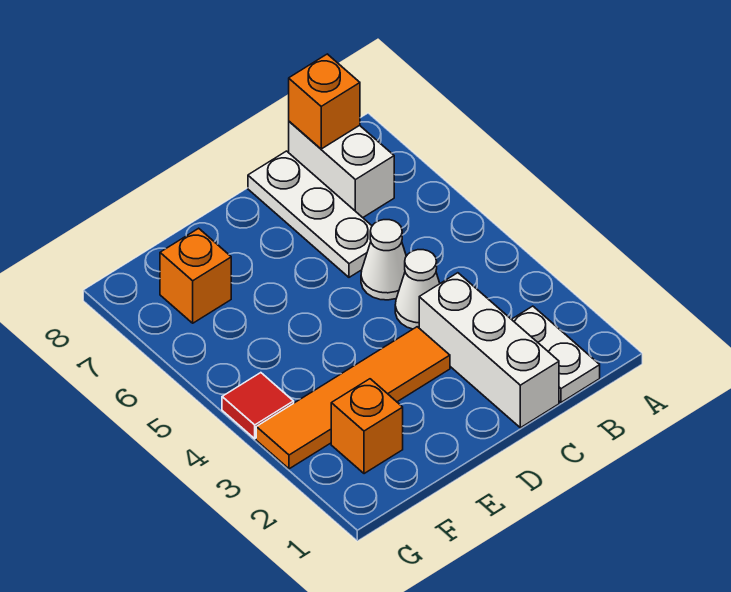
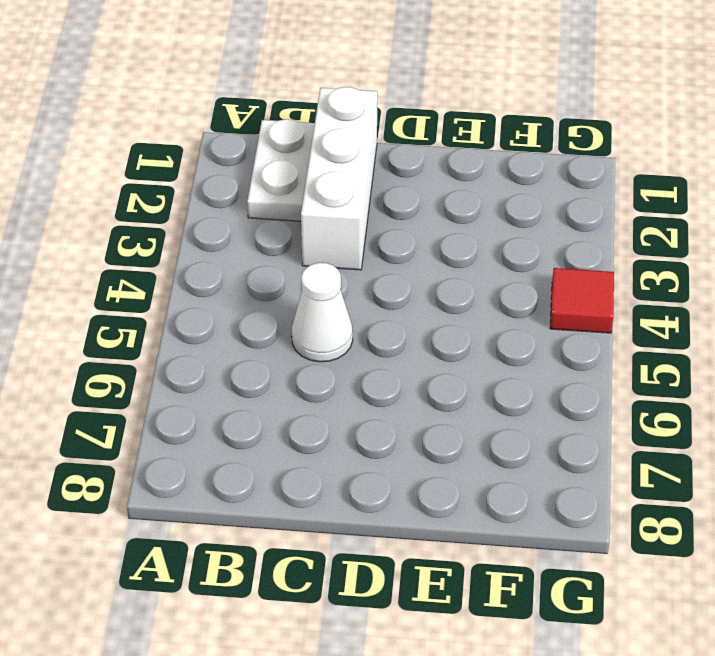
none -> white 1x2 brick [289,121,394,218]
none -> white 1x1 cone [395,250,440,329]

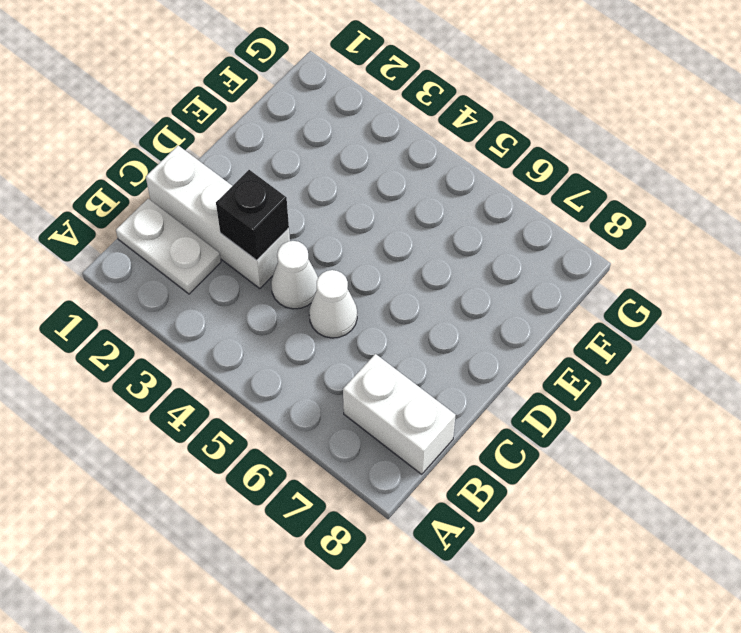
black 1x1 brick [216,170,289,260] -> none
none -> white 1x3 plate [248,151,372,277]
none -> orange 1x4 tile [256,327,450,469]

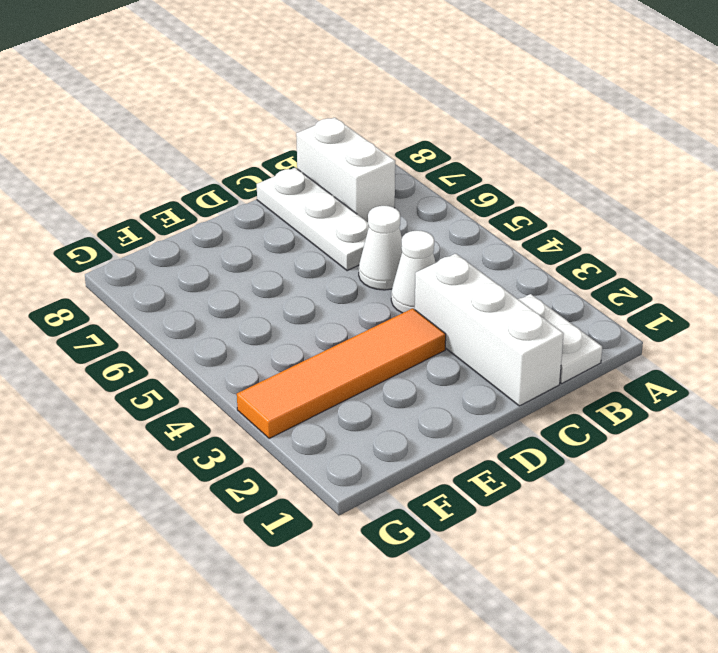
none -> orange 1x1 brick [331,379,403,474]
none -> orange 1x1 brick [160,228,231,323]

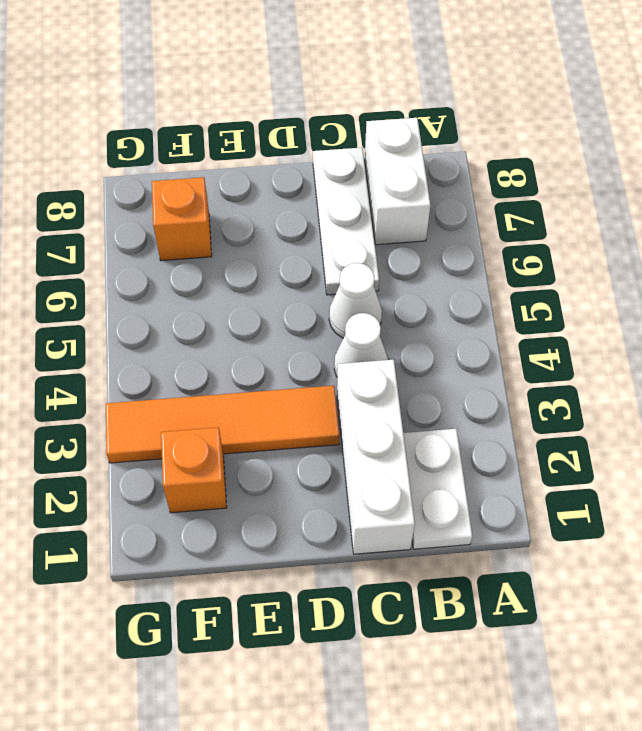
none -> red 1x1 tile [222,373,294,439]
none -> orange 1x1 brick [289,54,360,149]

